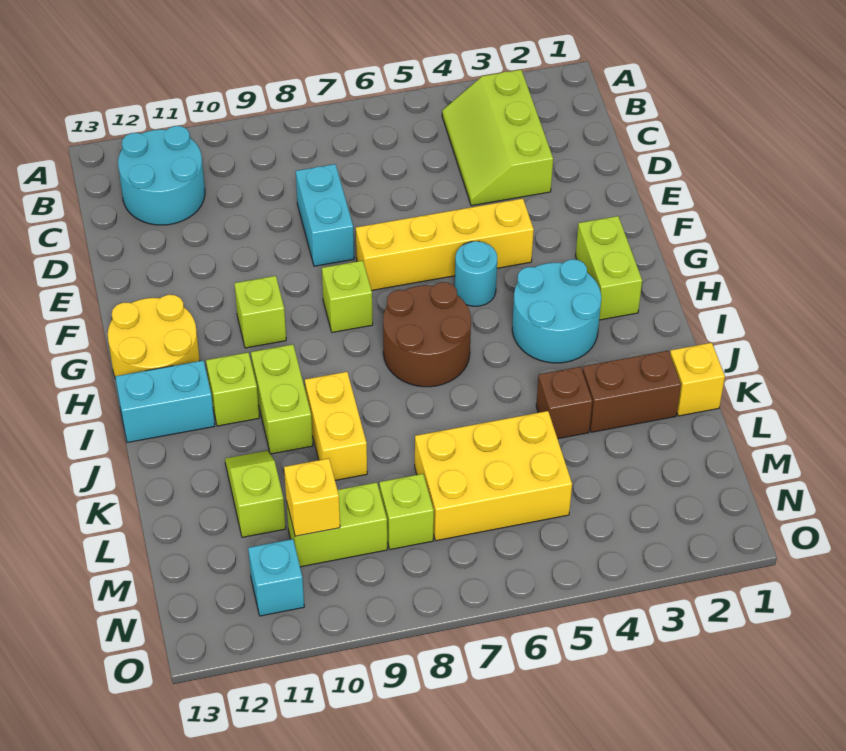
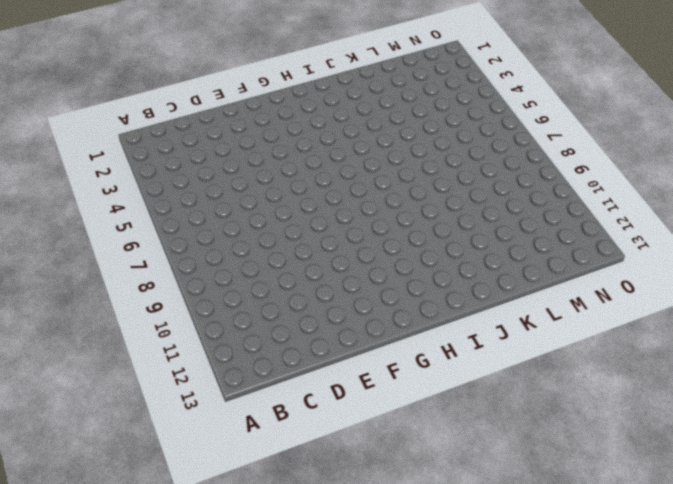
none -> lime 2x3 slope [442,70,553,206]
none -> cyan 2x2 round brick [118,126,205,225]
none -> cyan 1x2 brick [296,164,354,266]

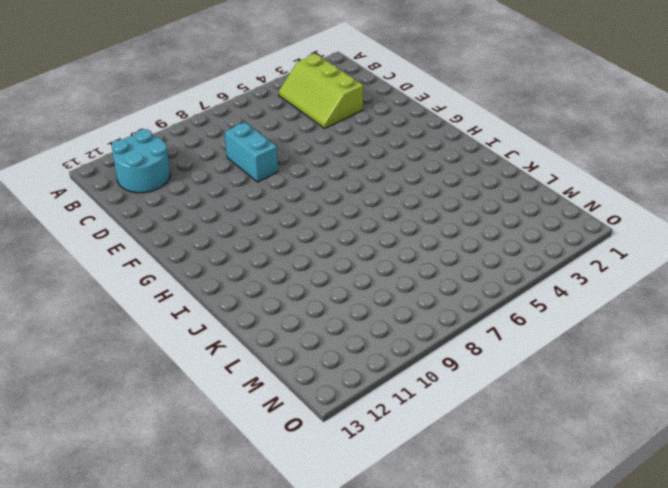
none -> yellow 1x4 brick [356,199,534,290]
none -> lime 1x2 brick [576,216,642,320]
none -> cyan 1x1 round brick [455,241,497,306]

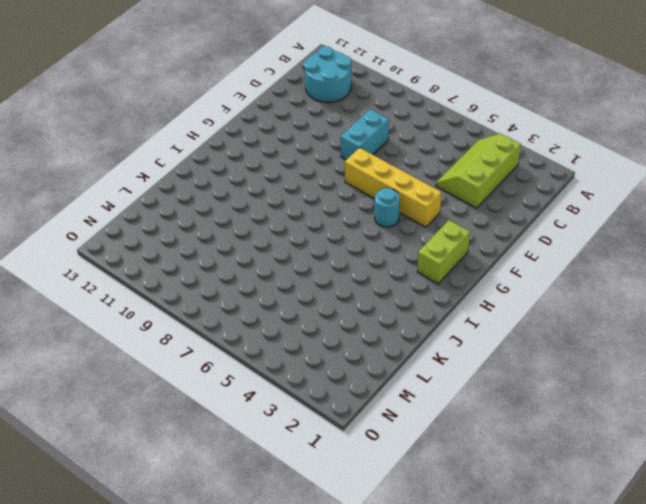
none -> lime 1x1 brick [322,261,373,332]
none -> lime 1x1 brick [234,276,286,348]
none -> yellow 2x2 round brick [108,295,200,379]

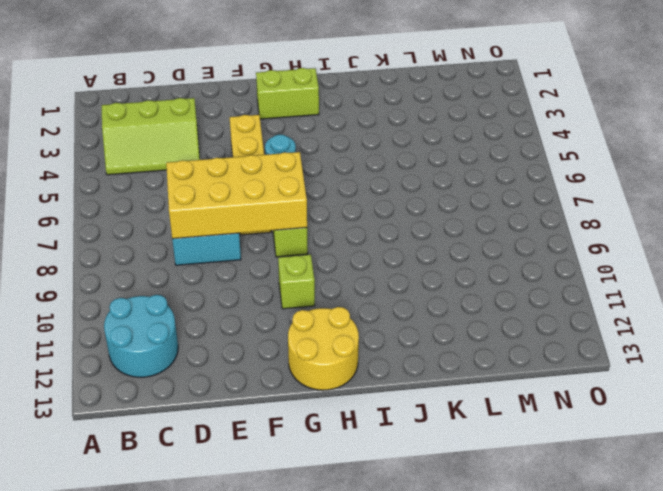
yellow 2x4 brick [166,152,307,239] -> none
none -> cyan 2x2 round brick [512,259,601,363]
none -> brown 2x2 round brick [383,282,471,387]
none -> lime 1x2 brick [251,344,313,454]

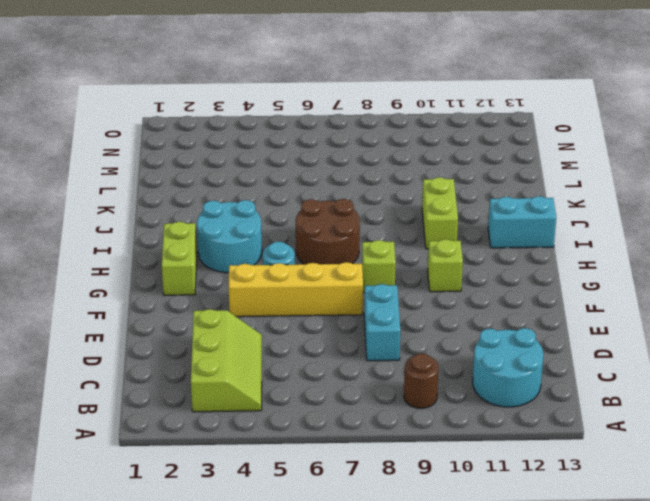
brown 1x1 round brick [404,354,439,408] -> none
none -> yellow 2x2 round brick [108,295,200,379]
none -> lime 1x1 brick [206,352,259,426]
none -> yellow 1x2 brick [305,372,367,480]

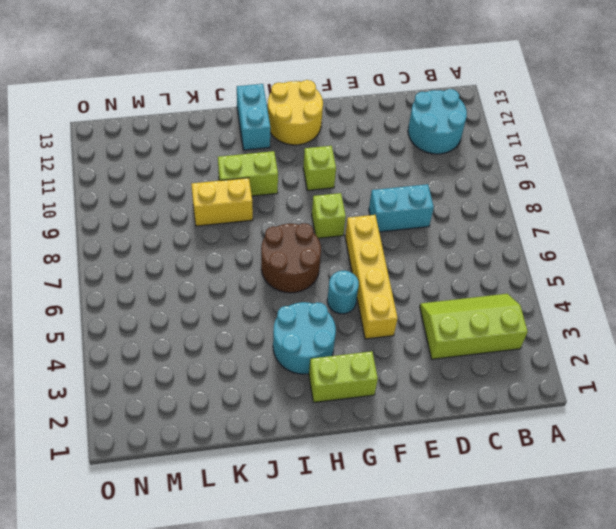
none -> lime 1x1 brick [206,352,259,426]
none -> yellow 1x1 brick [670,343,725,416]
none -> brown 1x2 brick [582,351,681,432]

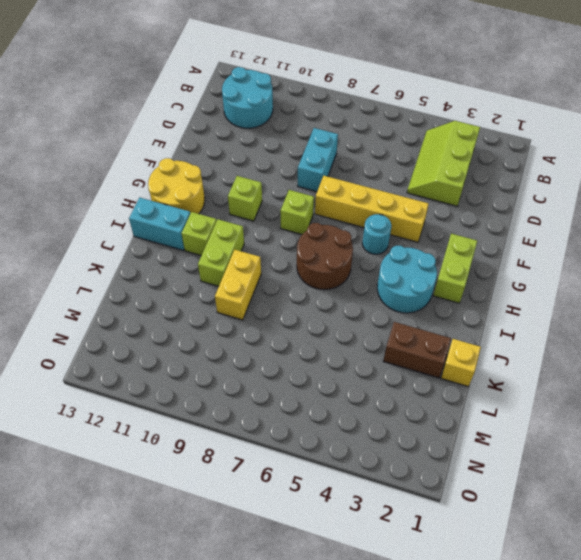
none -> brown 1x1 brick [536,367,592,439]
none -> lime 1x2 slope [225,451,286,537]
none -> yellow 2x3 brick [415,411,572,541]

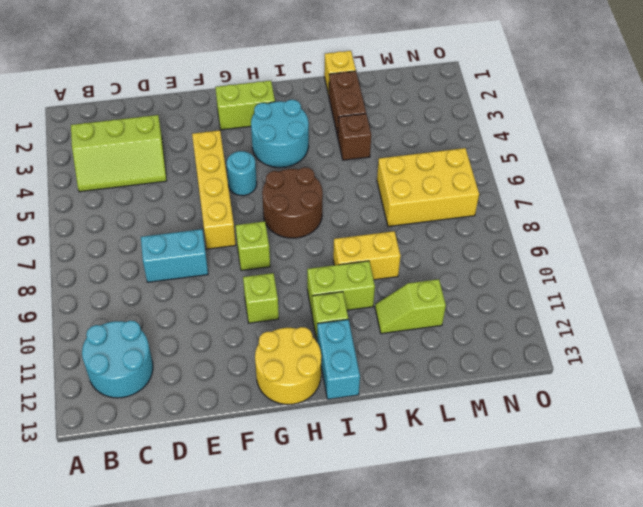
yellow 2x3 brick [377,148,479,227] -> yellow 2x3 brick turned to [415,411,572,541]
none -> lime 1x1 brick [379,474,434,549]
none -> lime 1x2 brick [286,482,387,567]
none -> cyan 1x1 brick [248,539,304,616]

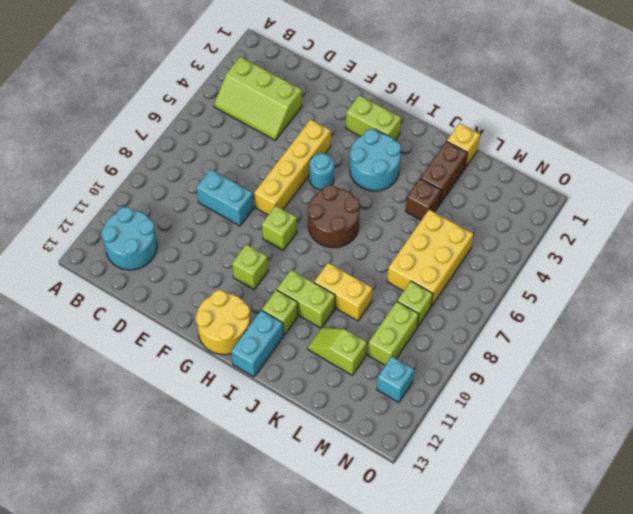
none -> yellow 1x1 brick [284,458,340,536]

